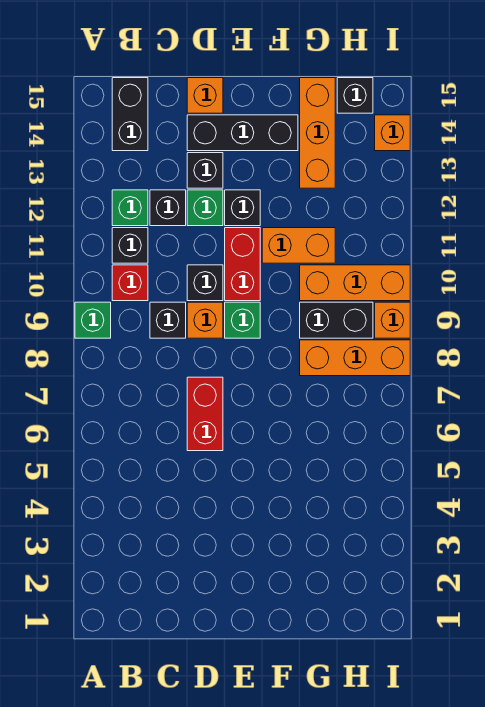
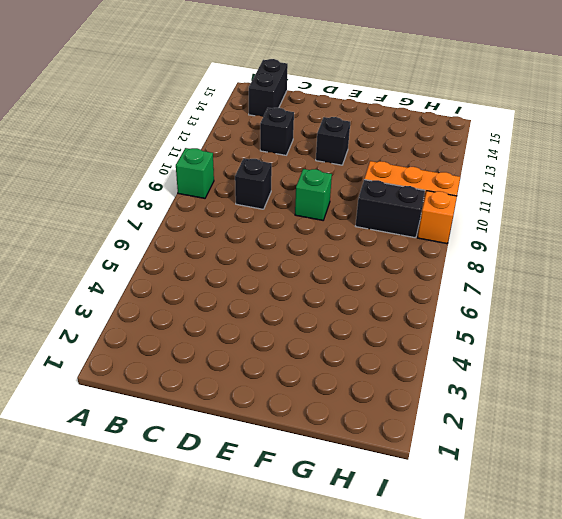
none -> red 1x1 brick [112,265,148,301]
none -> black 1x1 brick [112,228,148,263]
none -> green 1x1 brick [112,190,148,226]

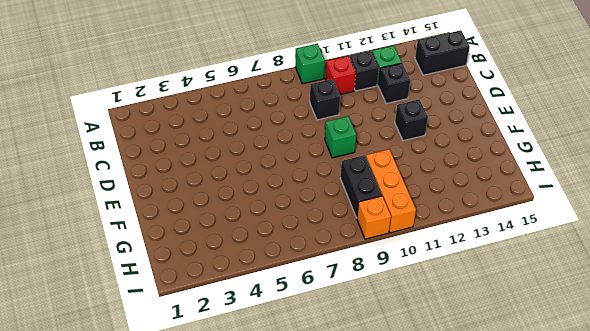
none -> red 1x2 brick [187,377,223,451]
none -> orange 1x1 brick [187,302,223,338]
none -> black 1x1 brick [187,265,223,301]

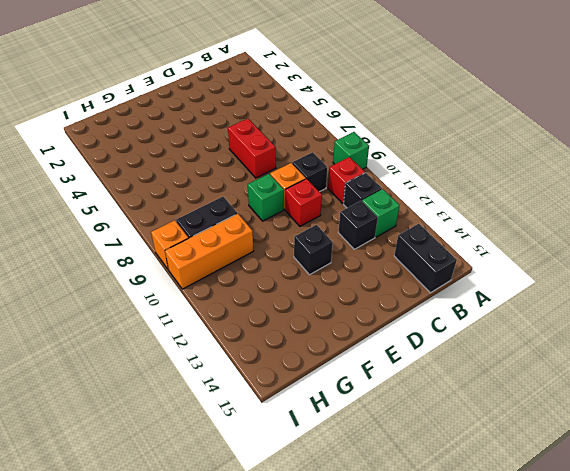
red 1x1 brick [285,179,322,226] -> black 1x1 brick [187,265,223,301]
none -> green 1x1 brick [187,190,223,226]
none -> black 1x1 brick [187,153,223,188]
none -> black 1x3 brick [187,115,298,151]

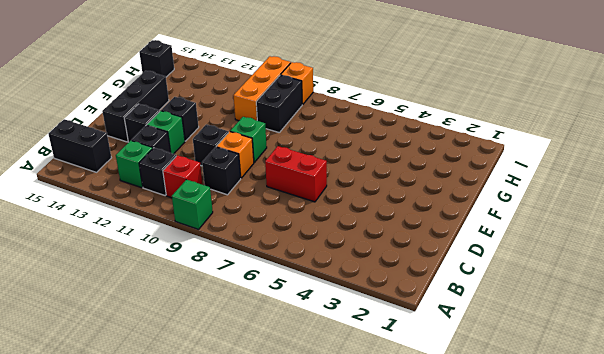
none -> orange 1x1 brick [187,78,223,113]
none -> red 1x2 brick [225,228,260,301]
none -> orange 1x2 brick [262,228,335,263]

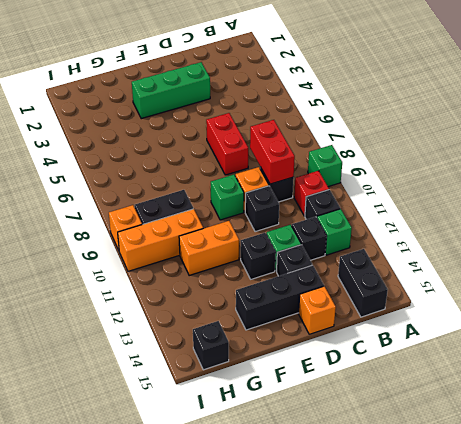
red 1x2 brick [250,120,295,184] -> red 1x2 brick moved to [225,228,260,301]
green 1x3 brick [132,62,210,119] -> none
none -> orange 1x3 brick [300,340,410,376]
none -> orange 1x3 brick [300,78,335,188]
none -> orange 1x1 brick [375,115,410,151]

